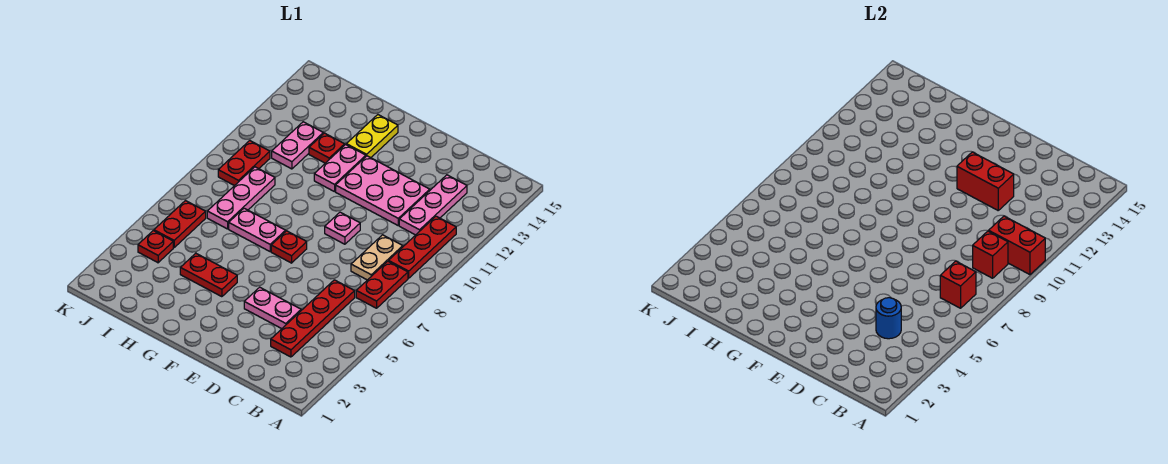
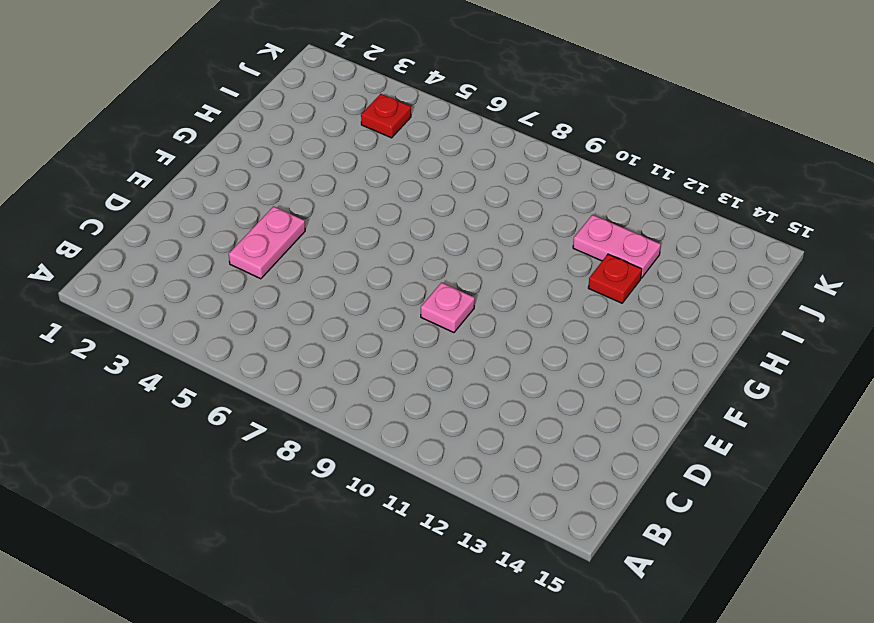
none -> red 1x2 plate [356,261,408,308]
none -> red 1x3 plate [389,216,456,278]
none -> red 1x4 plate [271,280,355,357]

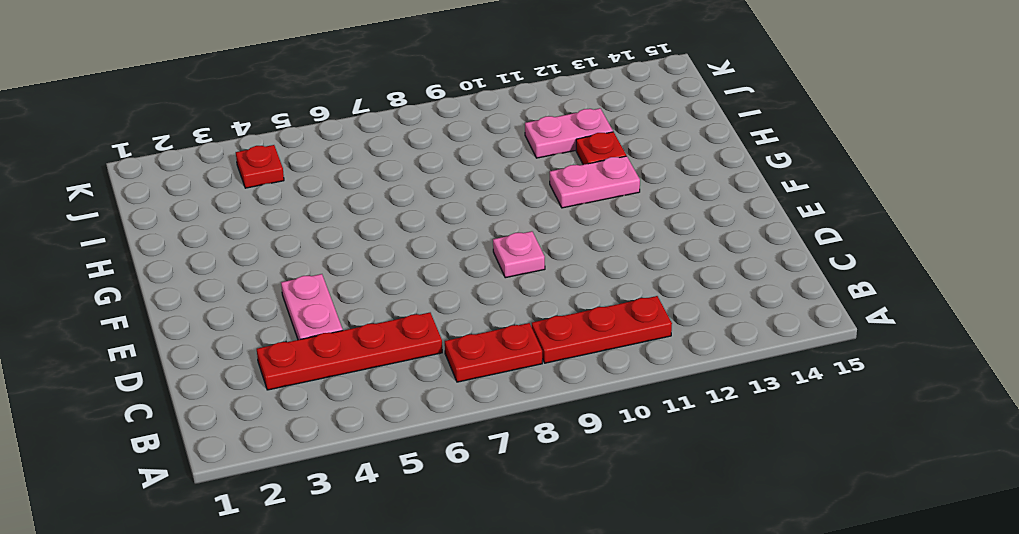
none -> tan 1x2 plate [351,235,403,280]
none -> pink 1x3 plate [399,175,467,235]
none -> pink 2x3 plate [336,156,430,225]

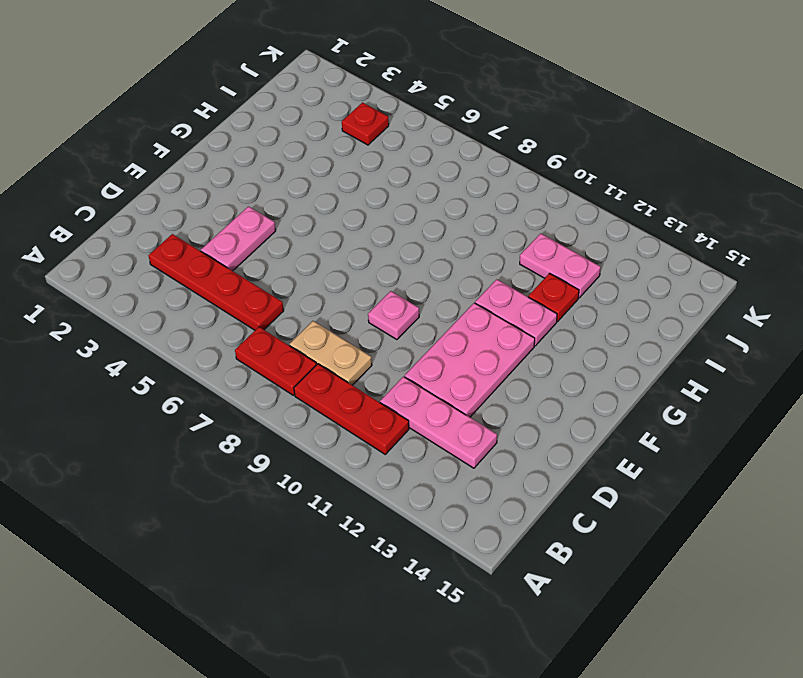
none -> red 1x1 plate [271,231,307,263]
none -> red 1x2 plate [180,253,237,297]
none -> pink 1x2 plate [229,208,286,251]

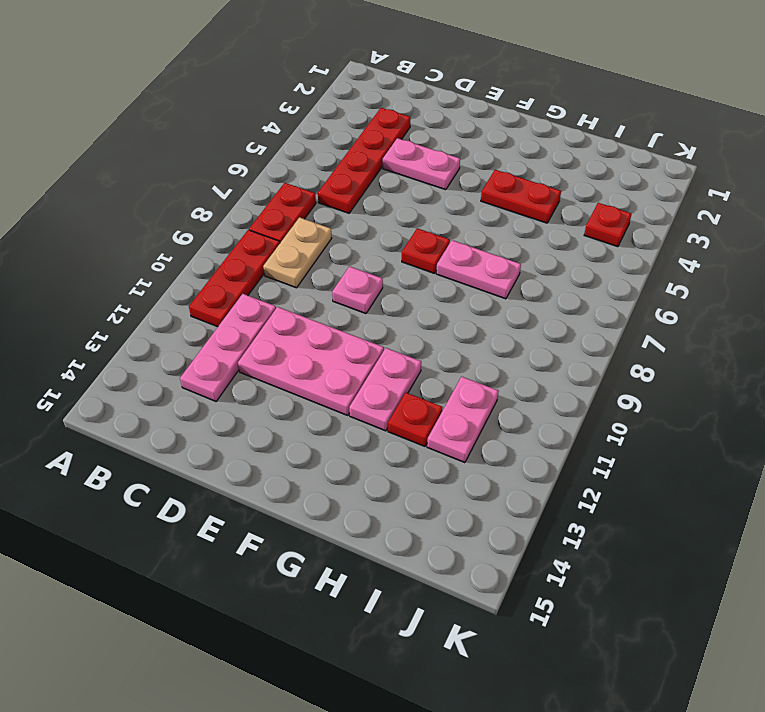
none -> yellow 1x2 plate [346,115,398,158]
none -> pink 1x3 plate [207,167,275,229]
none -> red 1x2 plate [154,201,206,247]

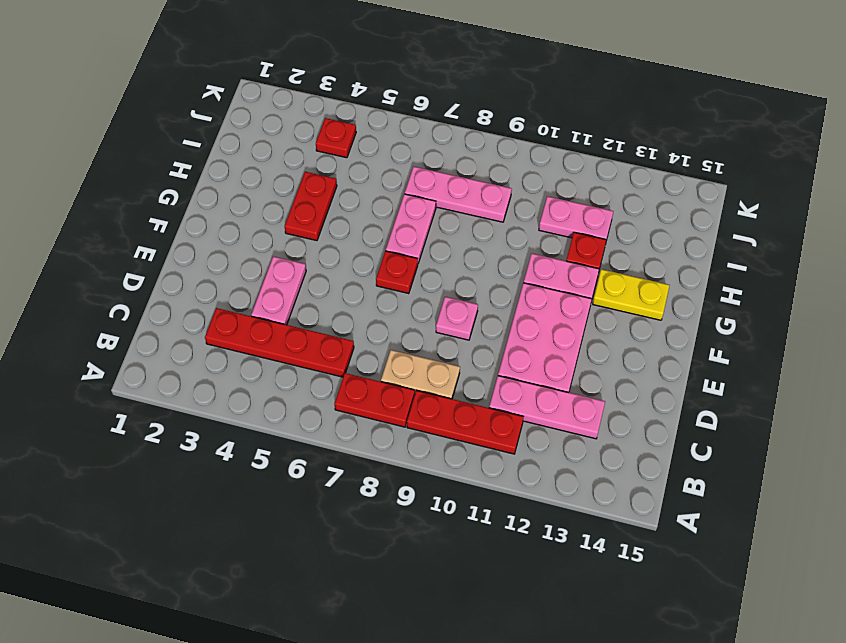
none -> red 1x2 plate [154,201,206,247]
none -> red 1x2 plate [218,141,270,186]
none -> red 1x2 brick [989,216,1045,275]

